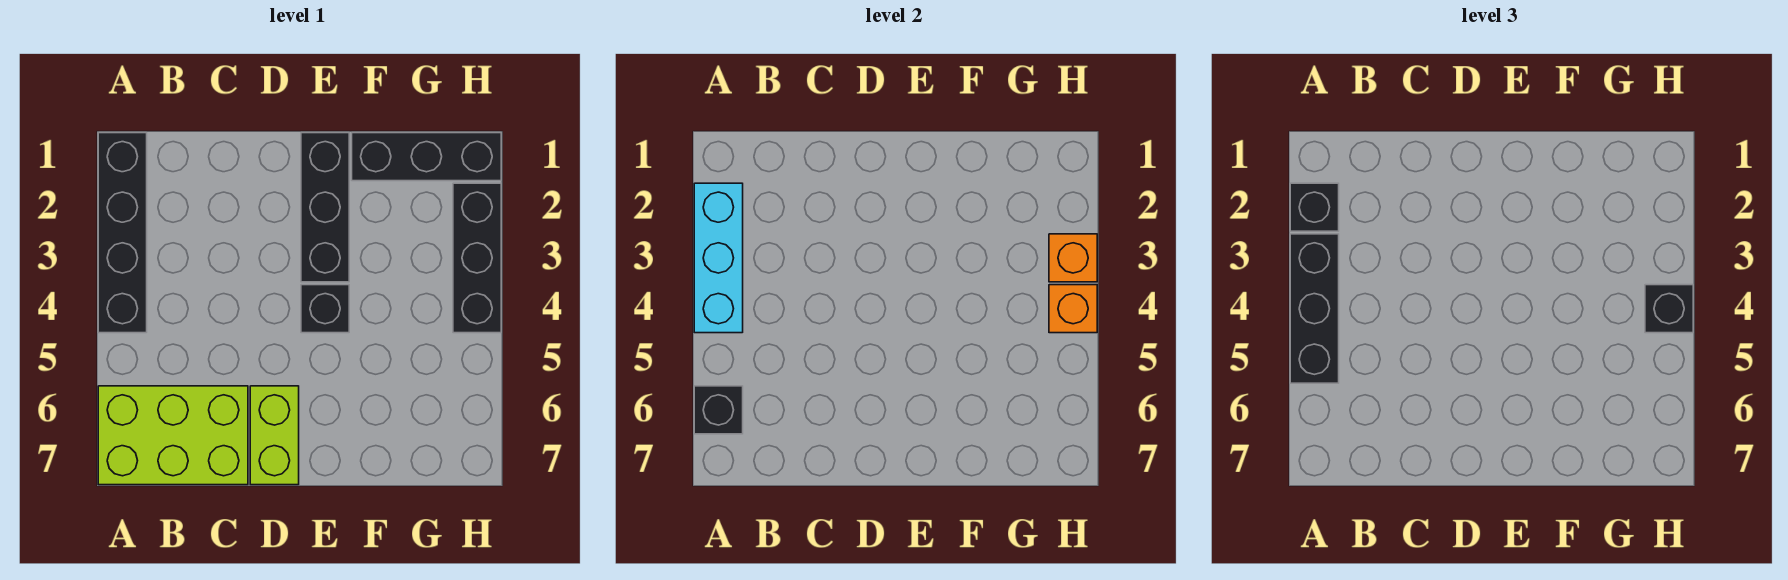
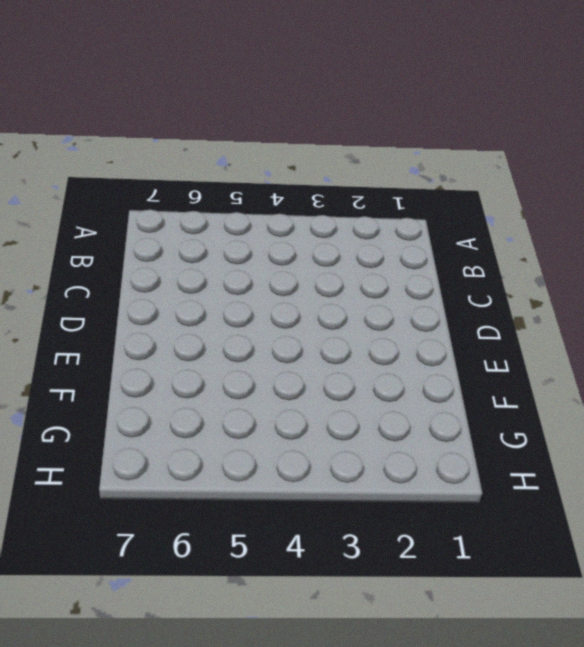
none -> black 1x4 brick [98,133,147,333]
none -> lime 2x3 brick [98,386,248,485]
none -> lime 1x2 brick [250,386,299,485]

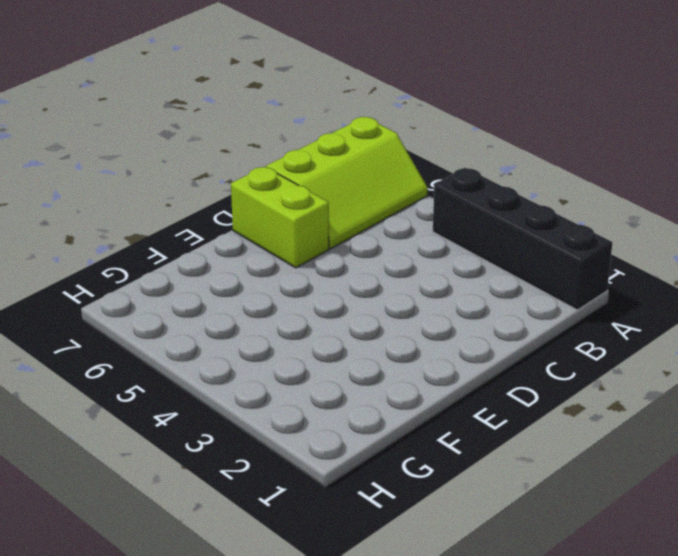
lime 2x3 slope [266,117,428,249] -> lime 2x3 brick [98,386,248,485]
none -> black 1x3 brick [301,133,349,282]
none -> black 1x1 brick [301,285,349,333]
none -> black 1x3 brick [352,133,501,181]

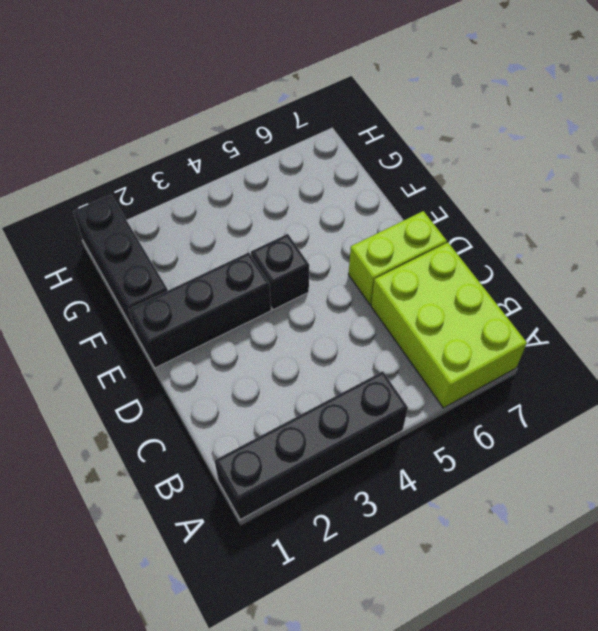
none -> black 1x3 brick [453,183,501,333]
none -> cyan 1x3 brick [694,183,743,333]
none -> black 1x1 brick [694,386,743,434]

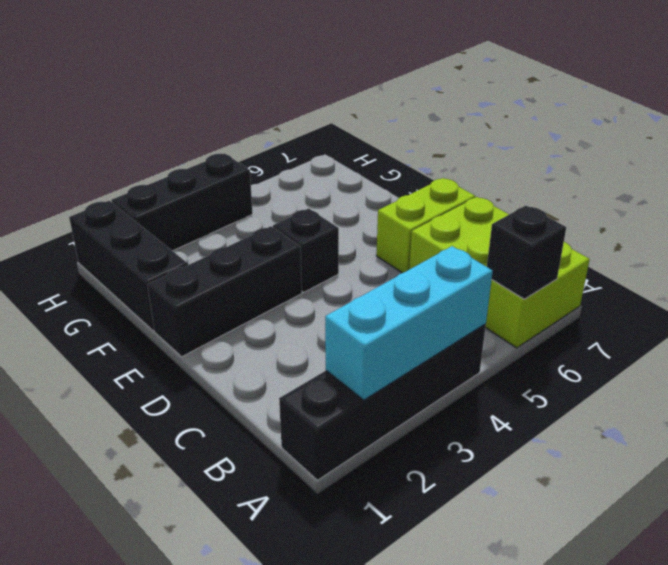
none -> orange 1x1 brick [1049,234,1097,282]
none -> orange 1x1 brick [1049,285,1097,333]
none -> black 1x1 brick [1290,183,1339,231]

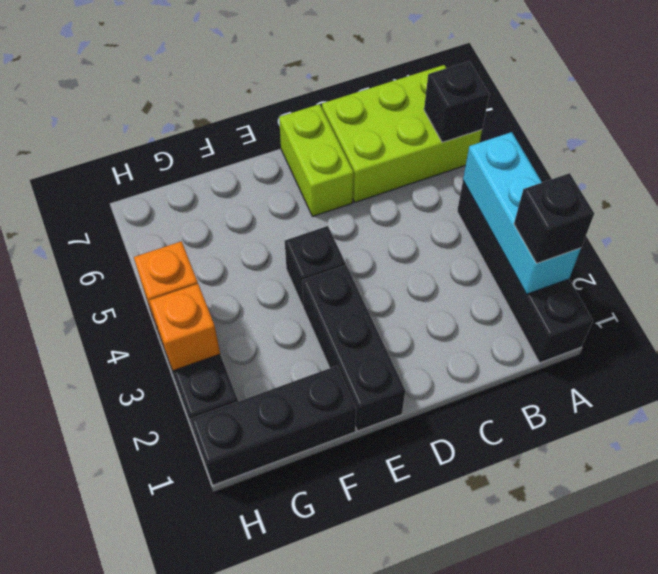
none -> black 1x3 brick [1290,234,1339,383]
none -> black 1x1 brick [1645,285,1693,333]

